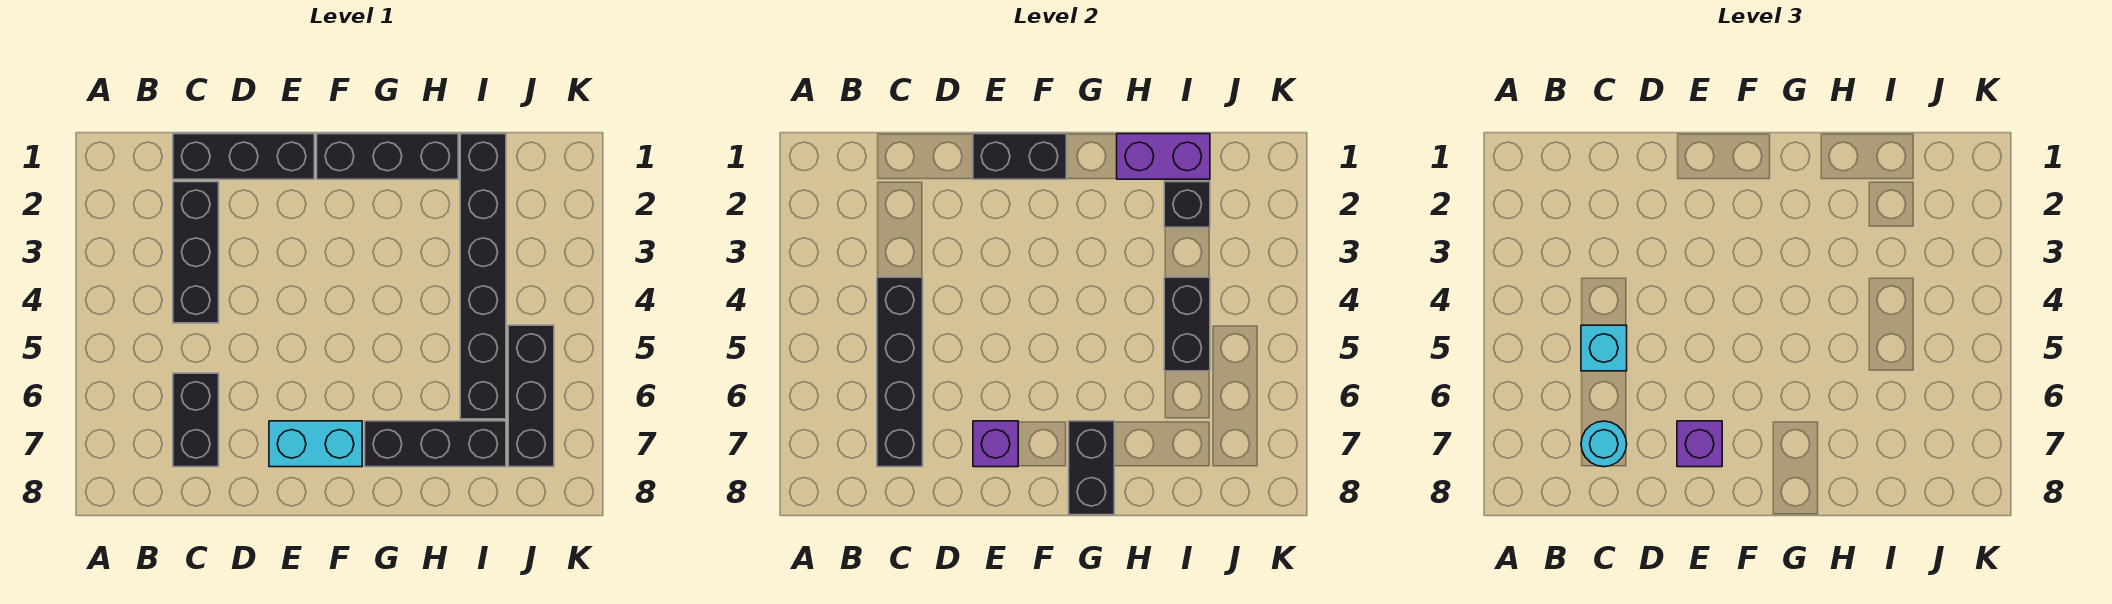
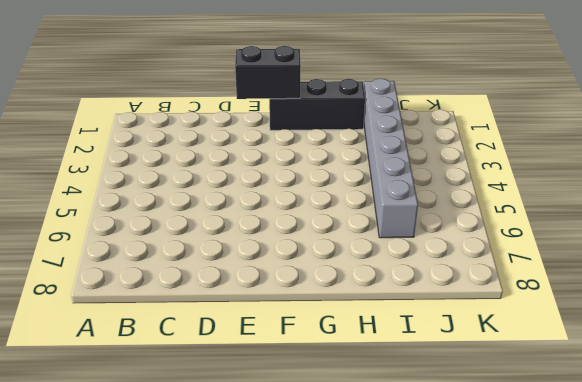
grey 1x6 brick [364,79,418,238] -> black 1x6 brick [460,134,506,419]
none -> black 1x3 brick [173,134,314,179]
none -> black 1x3 brick [173,182,219,323]
none -> black 1x2 brick [173,373,219,467]

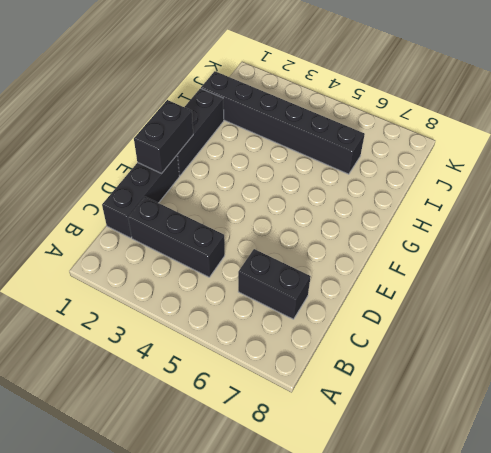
none -> cyan 1x2 brick [269,421,362,467]
none -> black 1x3 brick [365,421,506,467]
none -> black 1x3 brick [508,325,554,467]

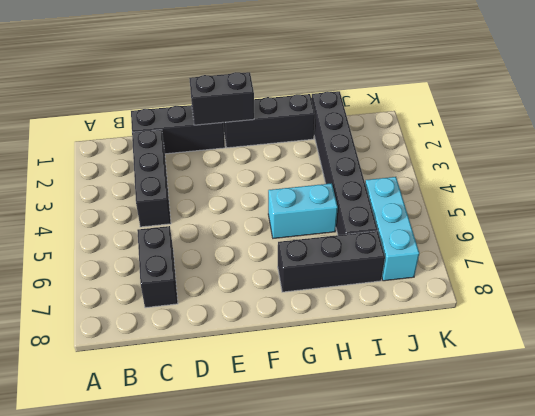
cyan 1x2 brick [268,183,338,238] -> cyan 1x2 brick moved to [269,421,362,467]
cyan 1x3 brick [365,177,419,281] -> black 1x3 brick [508,325,554,467]
none -> black 1x4 brick [877,277,923,467]
none -> purple 1x1 brick [973,421,1018,467]
none -> black 1x2 brick [1069,421,1114,515]

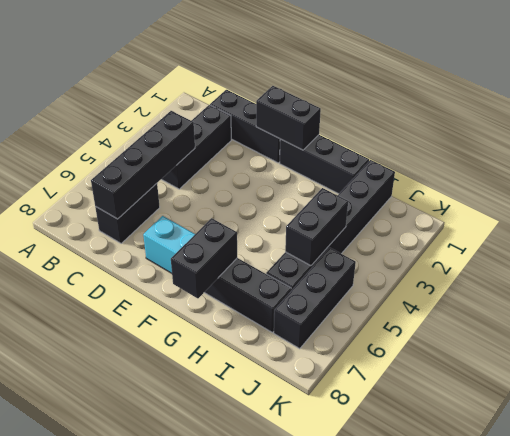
none -> purple 1x1 brick [973,421,1018,467]
none -> purple 1x2 brick [1117,134,1210,179]
none -> black 1x1 brick [1164,182,1210,227]

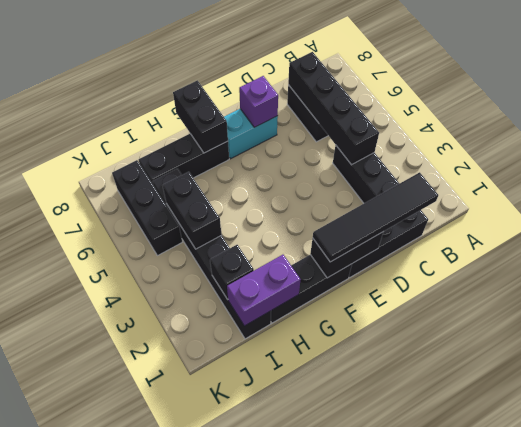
black 1x4 tile [313,172,438,262] -> none
none -> cyan 1x1 brick [1581,325,1627,371]
none -> cyan 1x1 round brick [1581,421,1627,467]
none -> purple 1x1 brick [1677,421,1722,467]

